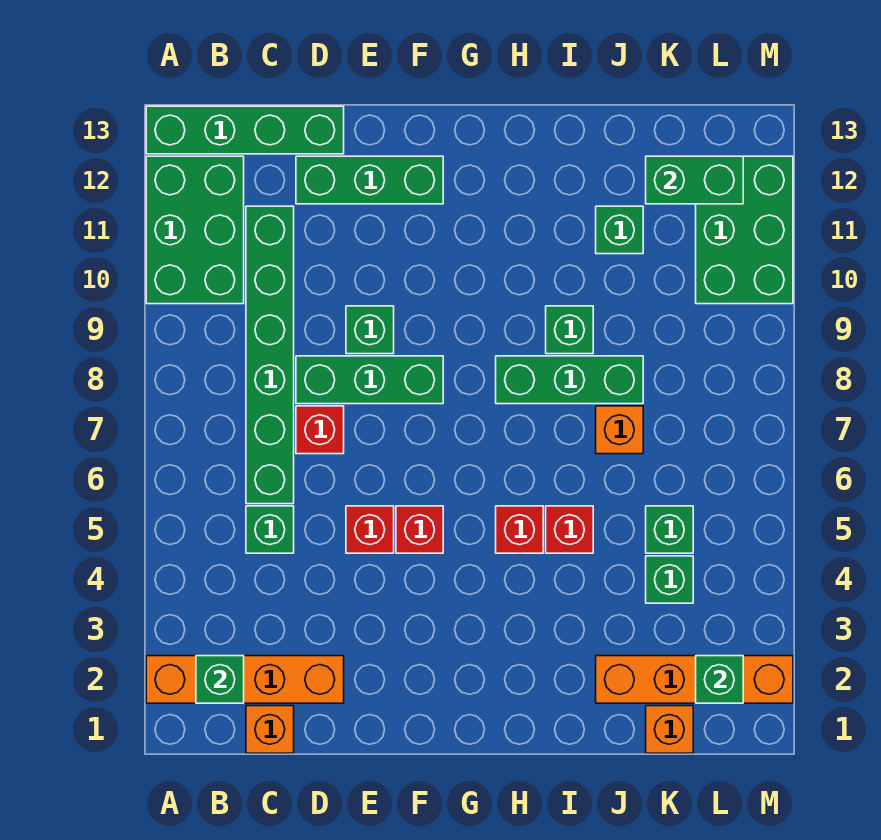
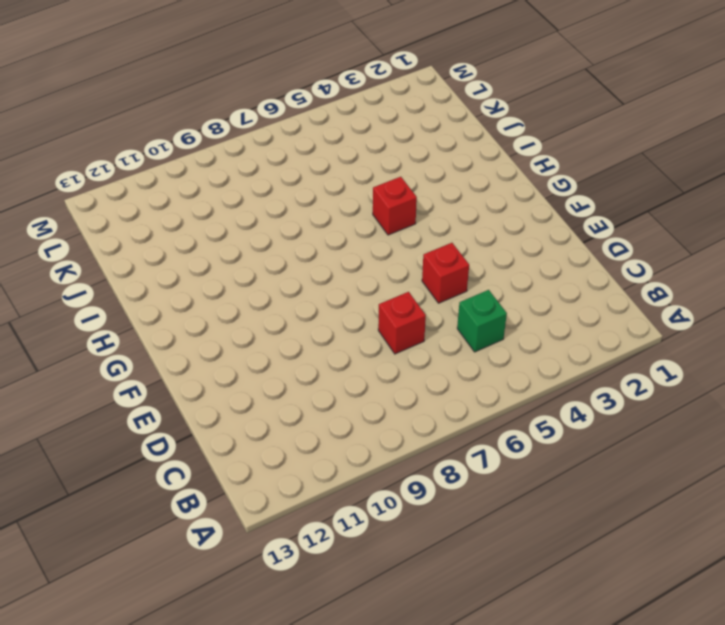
none -> orange 1x4 brick [146,656,344,703]
none -> green 2x3 brick [146,156,244,304]
none -> green 1x4 brick [146,106,344,154]

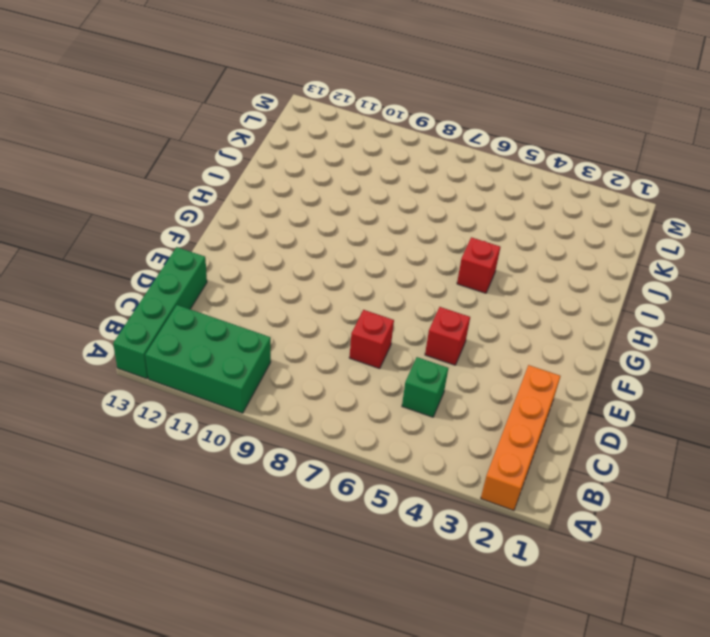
none -> orange 1x1 brick [246,706,294,753]
none -> green 1x6 brick [246,206,294,504]
none -> green 1x3 brick [296,356,443,404]

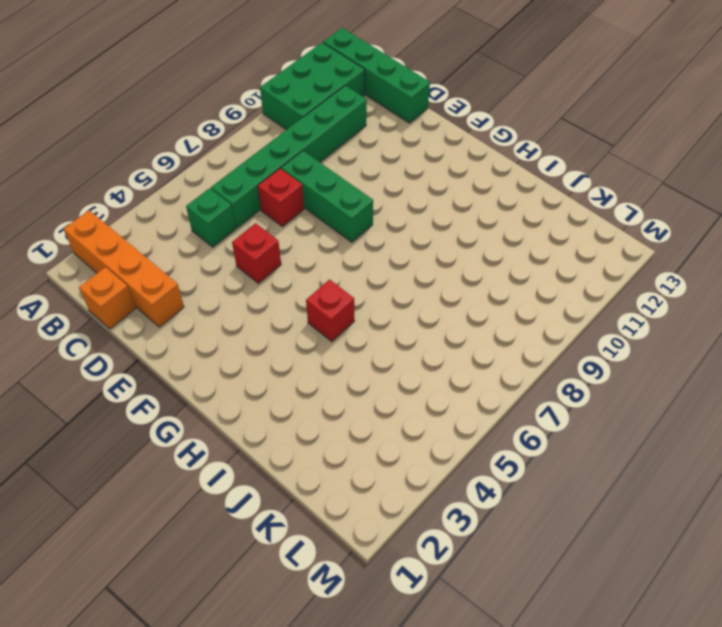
none -> green 1x3 brick [296,156,443,204]
none -> green 1x1 brick [346,306,394,354]
none -> red 1x1 brick [396,506,443,553]

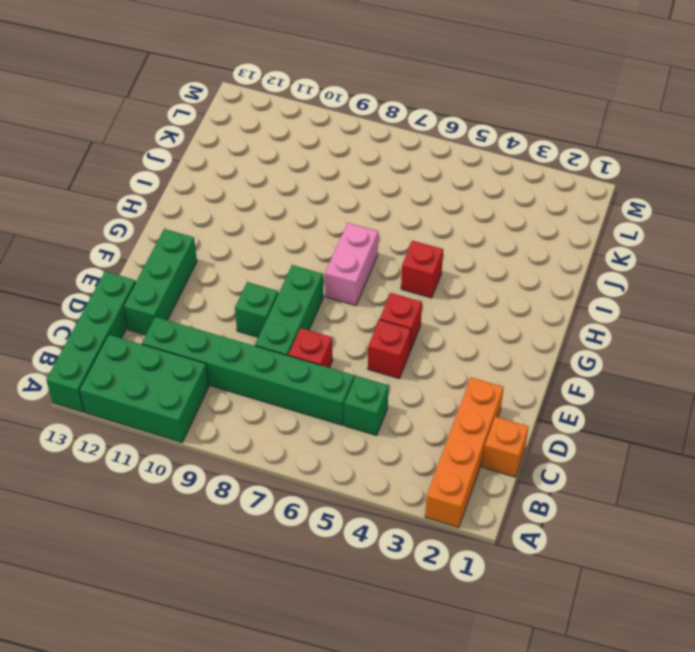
pink 1x2 brick [325,223,378,306] -> none
none -> green 1x3 brick [496,356,643,404]
none -> red 1x1 brick [546,506,593,553]
none -> green 1x1 brick [546,306,593,354]

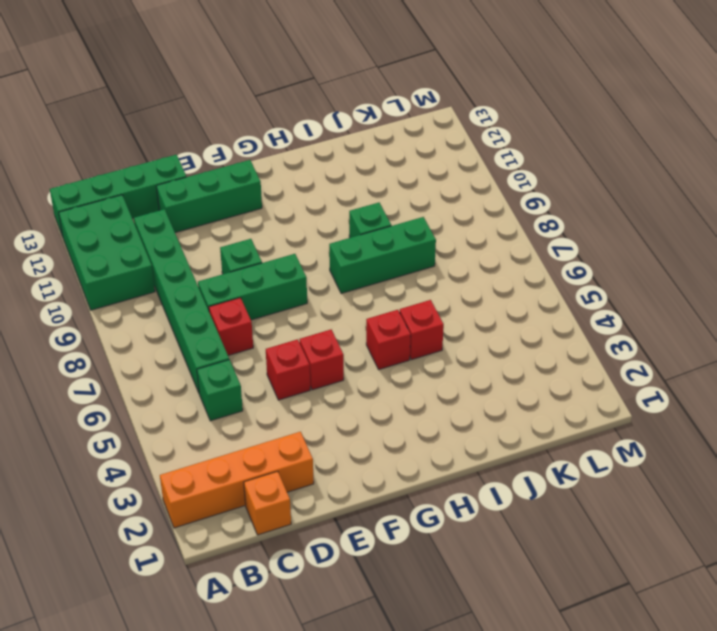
none -> orange 1x4 brick [596,656,793,703]
none -> orange 1x1 brick [596,406,643,454]
none -> green 1x1 brick [596,206,643,254]

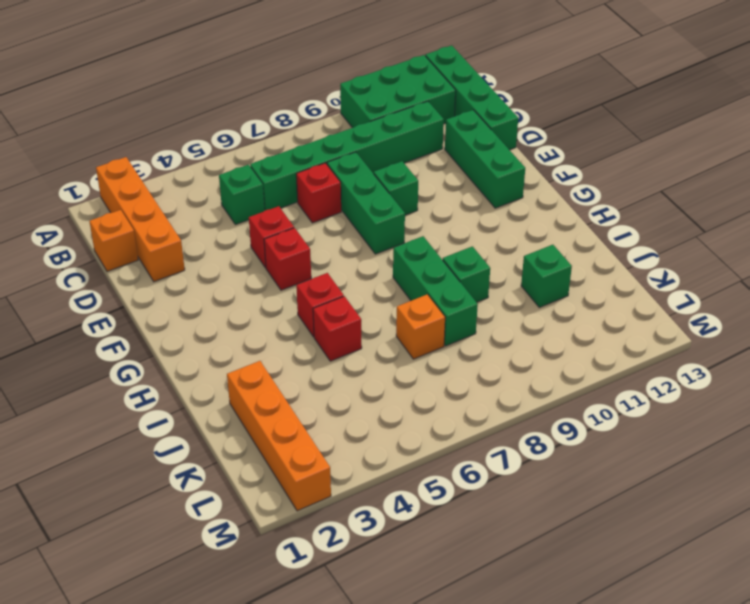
none -> orange 1x1 brick [646,706,693,753]
none -> green 1x1 brick [646,556,693,603]
none -> green 1x1 brick [646,506,693,553]

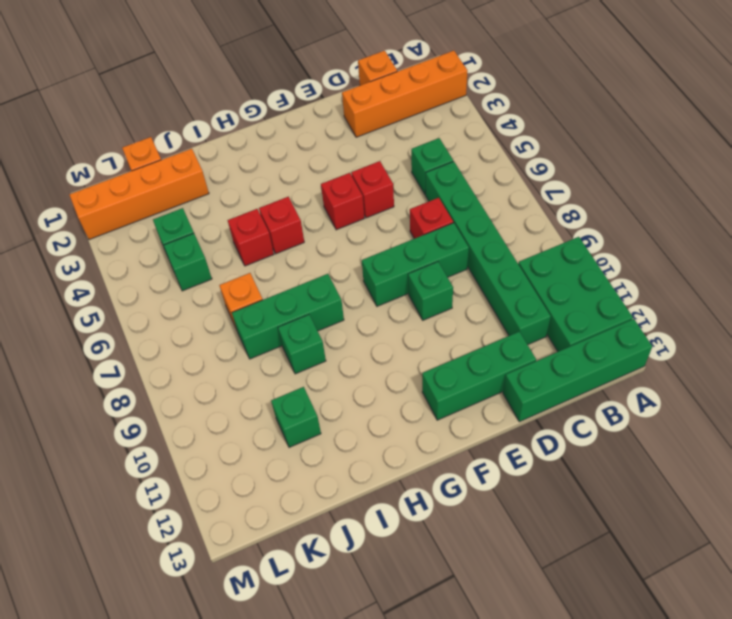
none -> green 2x3 brick [696,156,793,304]
none -> green 1x1 brick [196,656,244,703]
none -> green 1x2 brick [646,156,743,204]

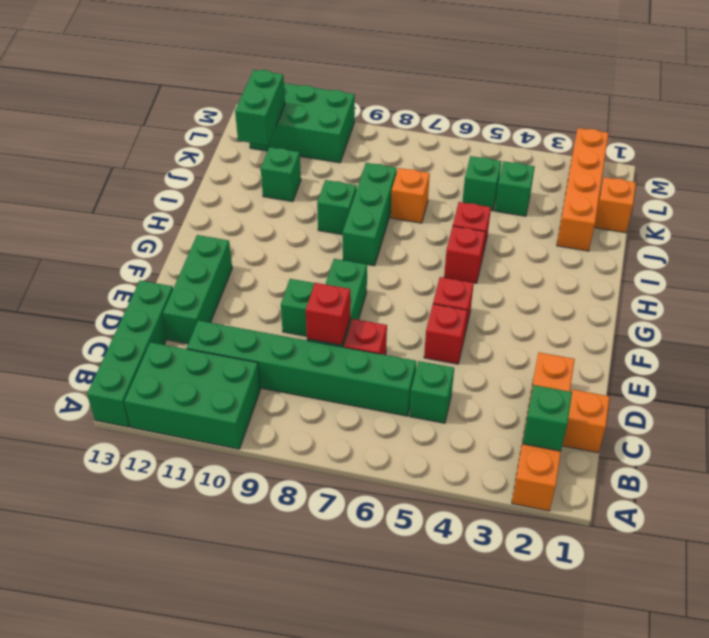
red 1x1 brick [306,283,350,345] -> none
none -> green 1x1 brick [696,656,743,703]

